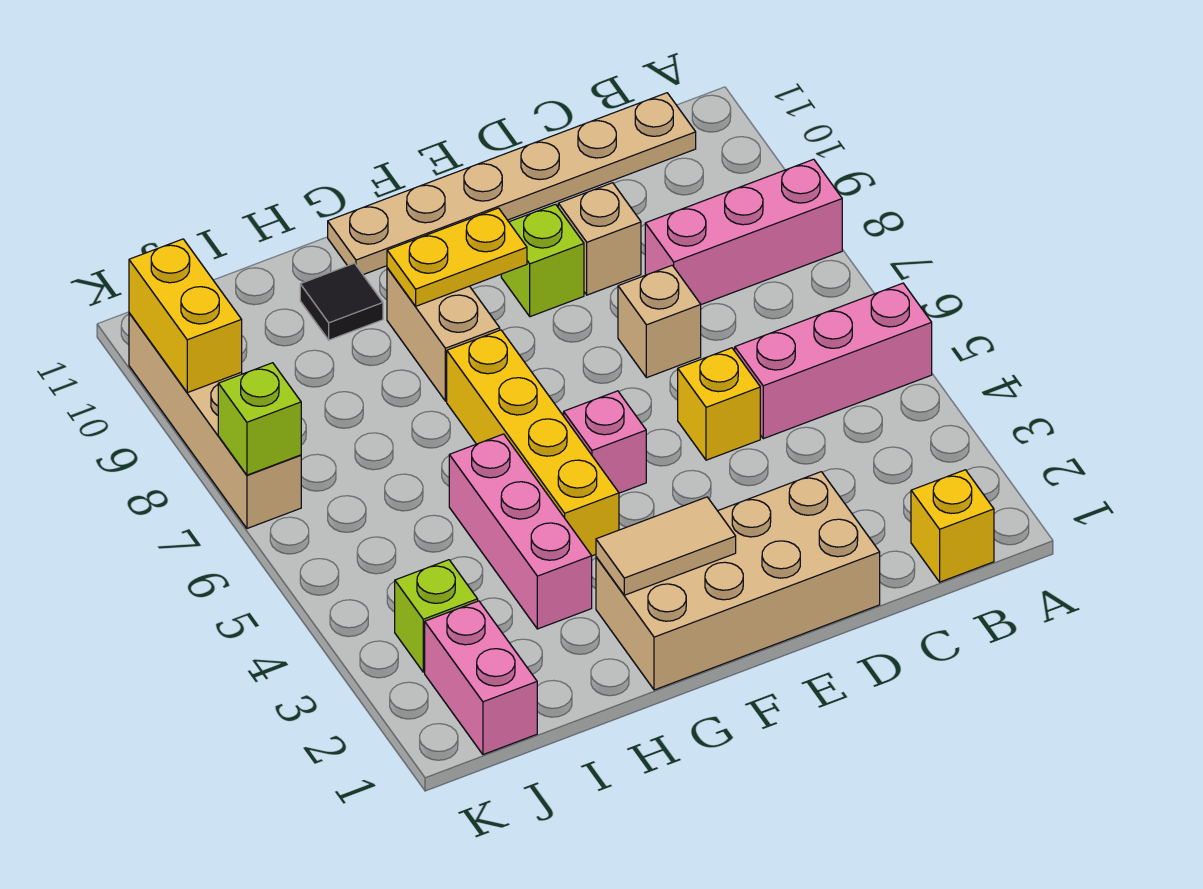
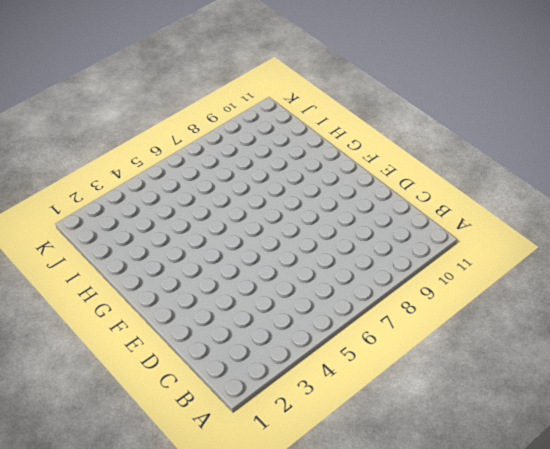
none -> pink 1x3 brick [735,283,932,439]
none -> pink 1x3 brick [645,159,842,305]
none -> yellow 1x1 brick [911,470,994,582]

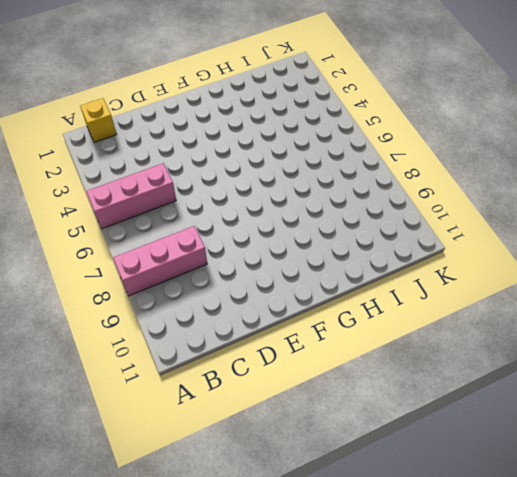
none -> tan 1x6 plate [328,93,696,275]
none -> tan 2x4 brick [596,472,880,690]
none -> yellow 1x1 brick [678,348,760,460]

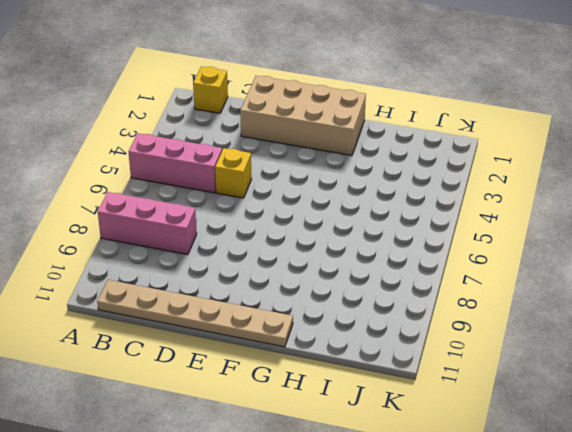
none -> tan 1x1 brick [618,265,701,378]
none -> tan 1x1 brick [558,183,641,295]
none -> lime 1x1 brick [501,204,584,317]

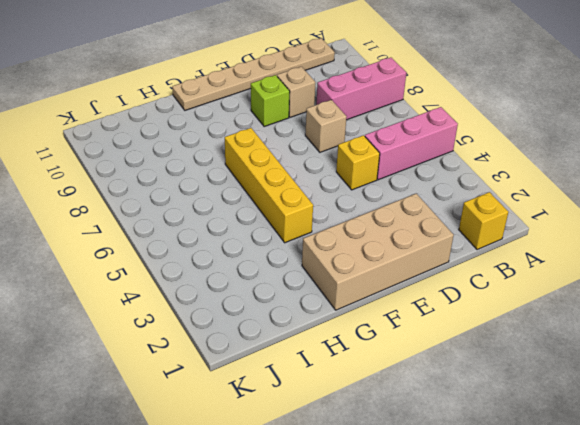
none -> pink 1x1 brick [564,391,646,493]
none -> tan 1x2 brick [387,268,500,401]
none -> pink 1x3 brick [449,434,592,629]

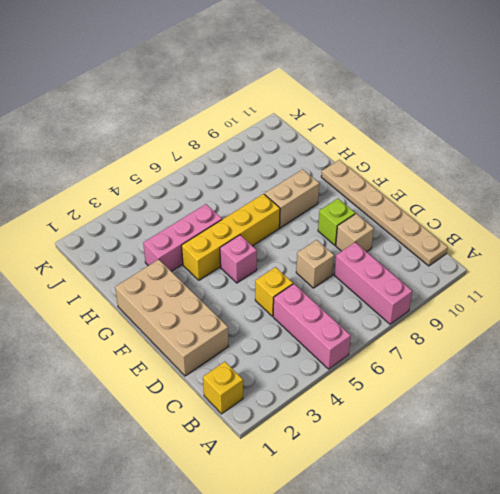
none -> black 1x1 tile [300,263,383,340]
none -> pink 1x2 brick [425,601,537,755]
none -> lime 1x1 brick [395,560,478,672]

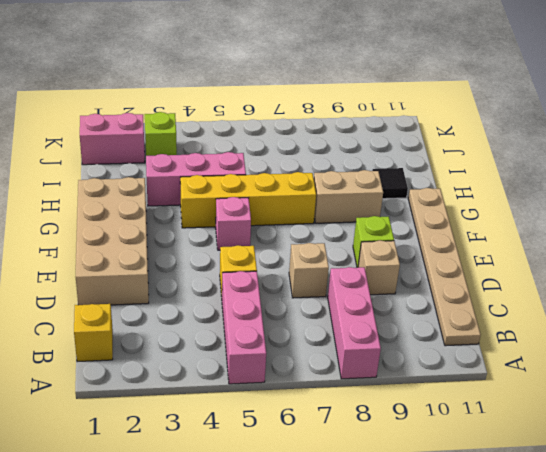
none -> tan 1x4 brick [129,313,301,528]
none -> tan 1x2 tile [596,497,736,595]
none -> yellow 1x2 plate [387,208,527,306]

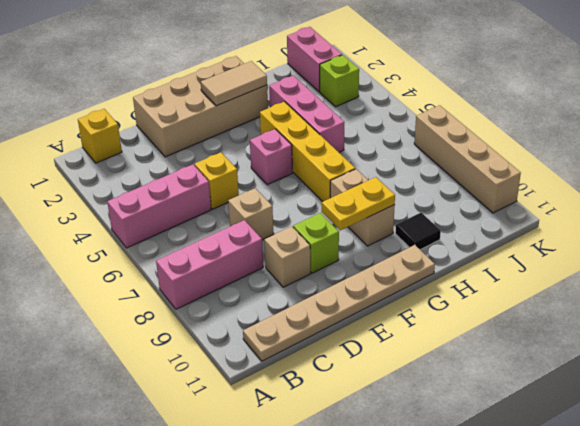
none -> lime 1x1 brick [218,363,301,475]
none -> yellow 1x2 brick [129,239,242,393]

